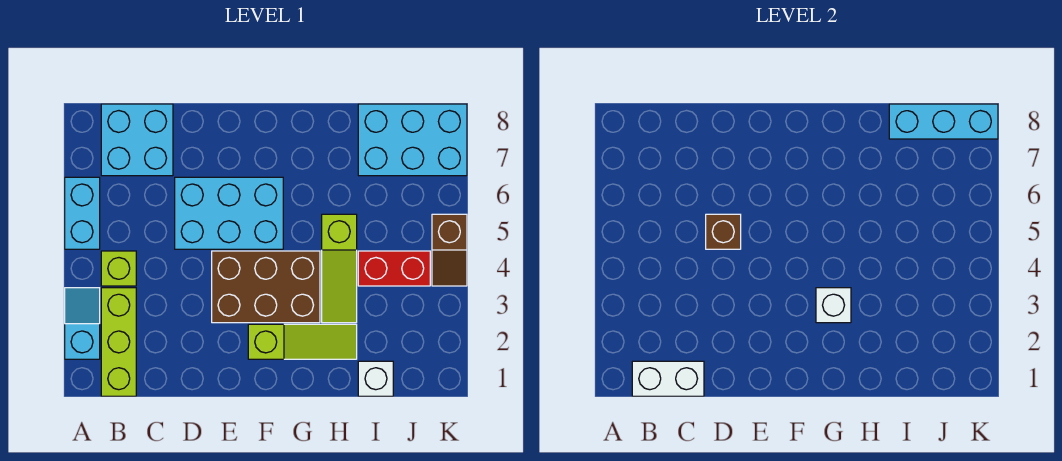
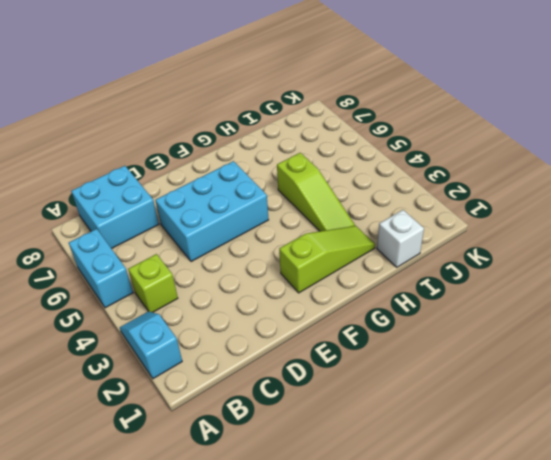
none -> lime 1x3 brick [101,288,136,396]
none -> brown 2x3 brick [212,251,320,323]
none -> red 1x2 brick [358,251,430,286]

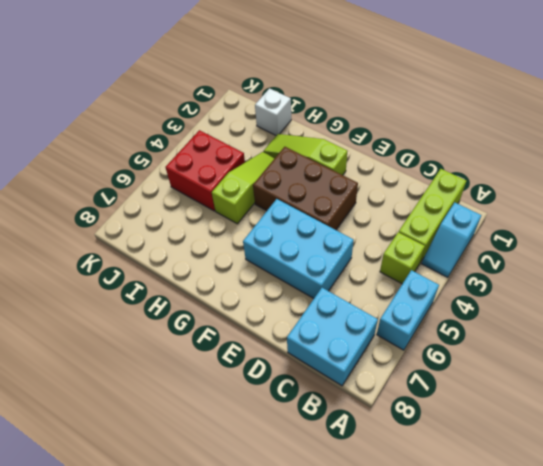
red 2x2 brick [165,130,245,211] -> red 1x2 brick [358,251,430,286]
none -> cyan 2x3 brick [358,104,467,176]
none -> brown 1x2 slope [432,214,467,286]
none -> white 1x2 brick [632,361,704,396]

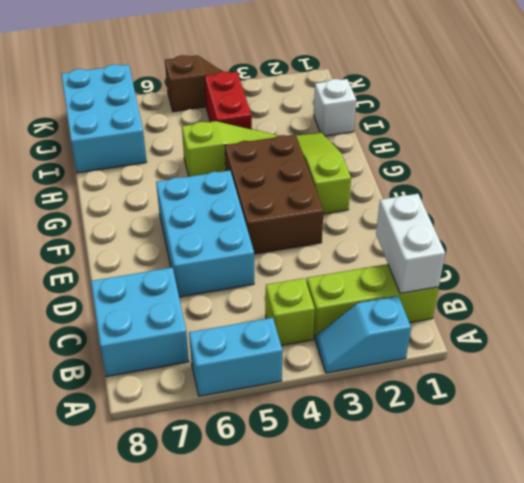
none -> brown 1x1 brick [706,214,741,249]
none -> white 1x1 brick [816,288,851,323]
none -> cyan 1x3 brick [889,104,998,139]

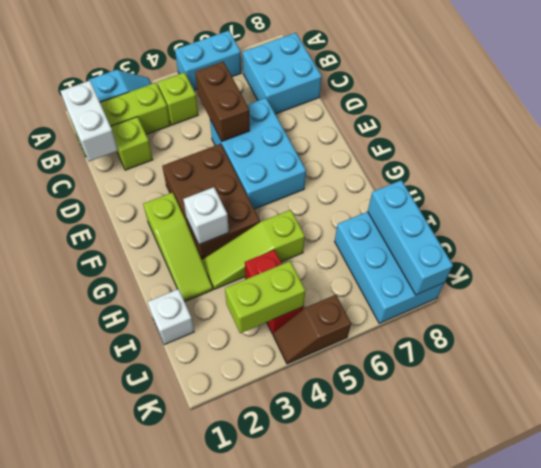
lime 1x1 brick [111,117,153,170] -> none
brown 1x2 brick [195,62,250,141] -> brown 1x1 brick [706,214,741,249]
lime 1x2 brick [225,261,305,333] -> none

